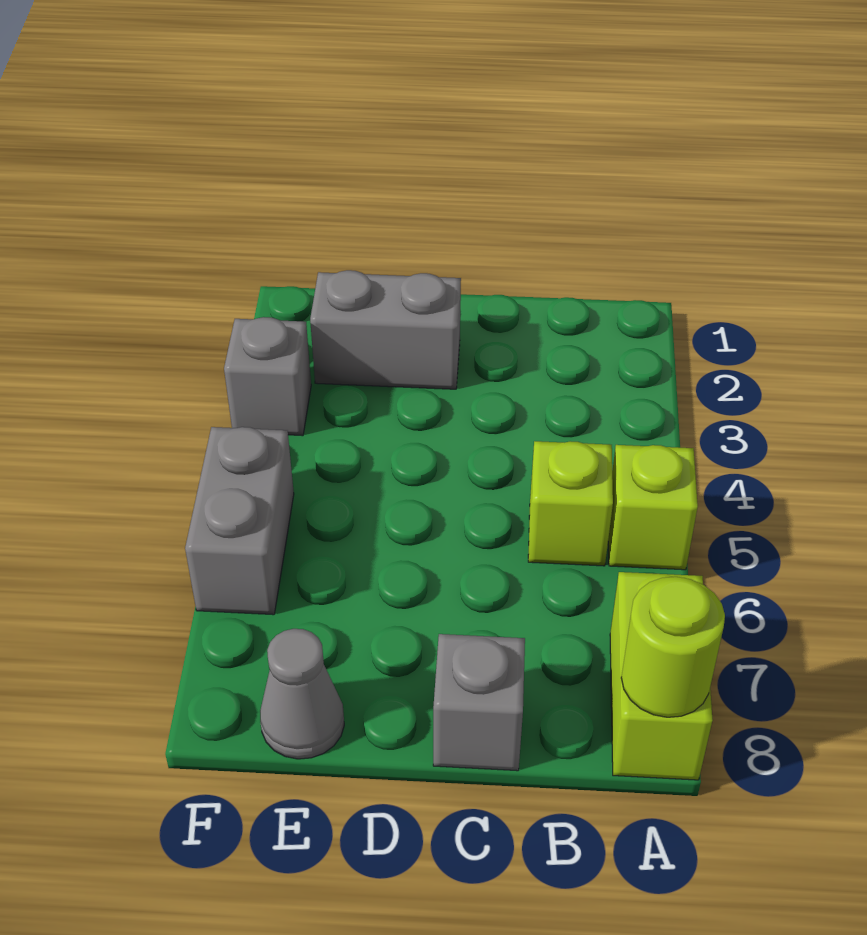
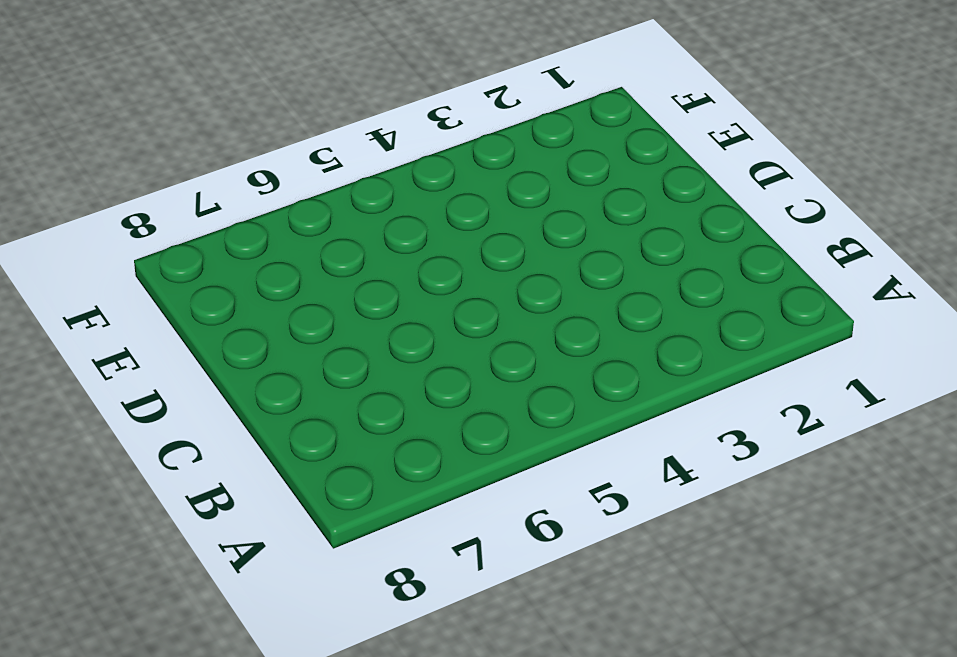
none -> lime 1x1 brick [608,445,698,570]
none -> lime 1x2 brick [610,572,712,780]

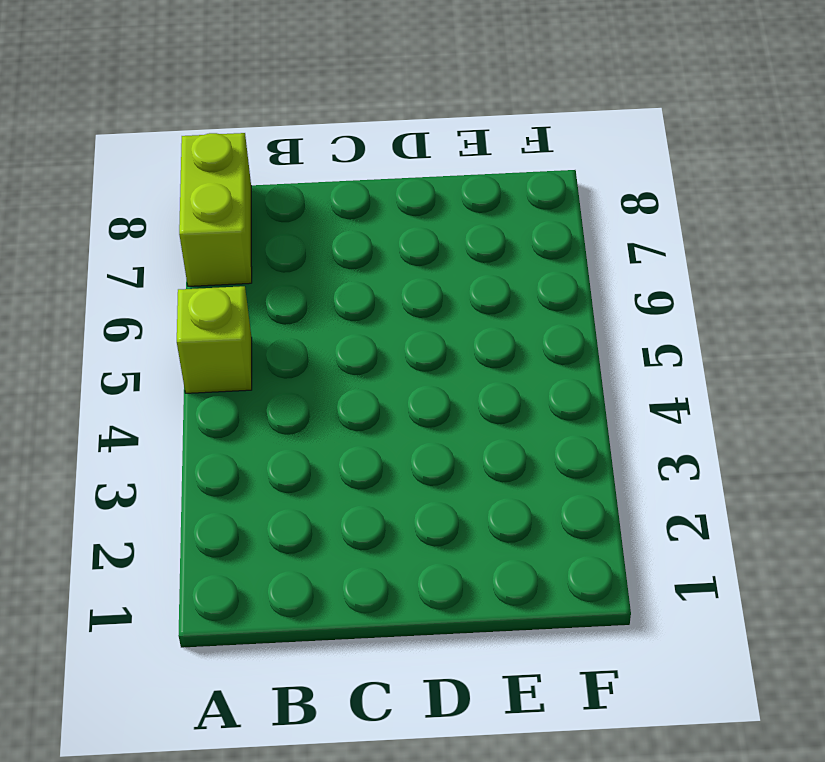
none -> lime 1x1 brick [528,441,613,566]
none -> grey 1x1 brick [433,634,525,771]

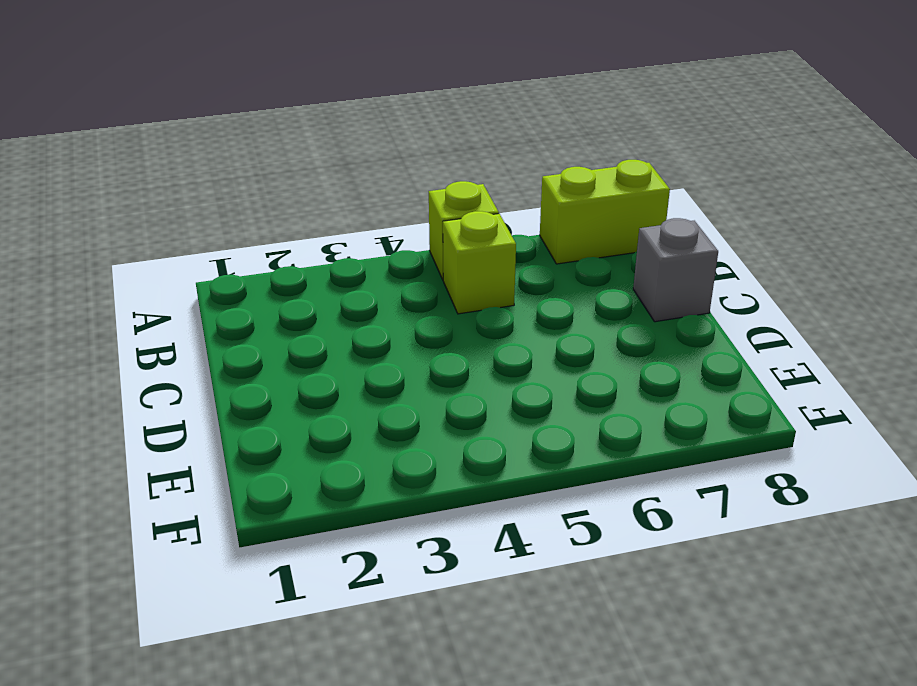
none -> grey 1x2 brick [310,270,461,389]
none -> grey 1x1 cone [260,629,344,759]

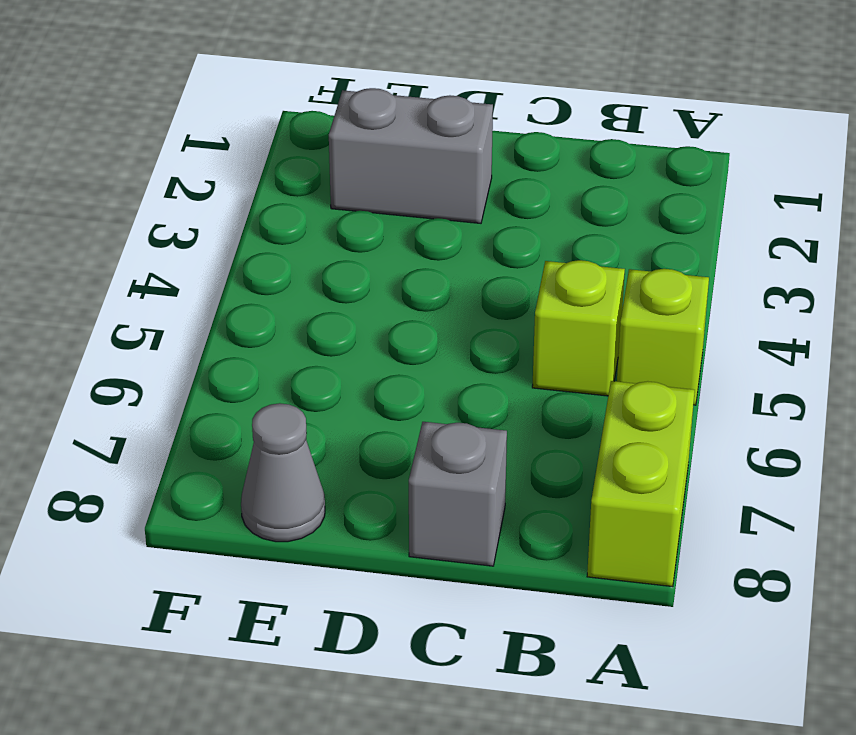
none -> grey 1x1 brick [224,317,311,436]
none -> grey 1x2 brick [185,427,294,615]

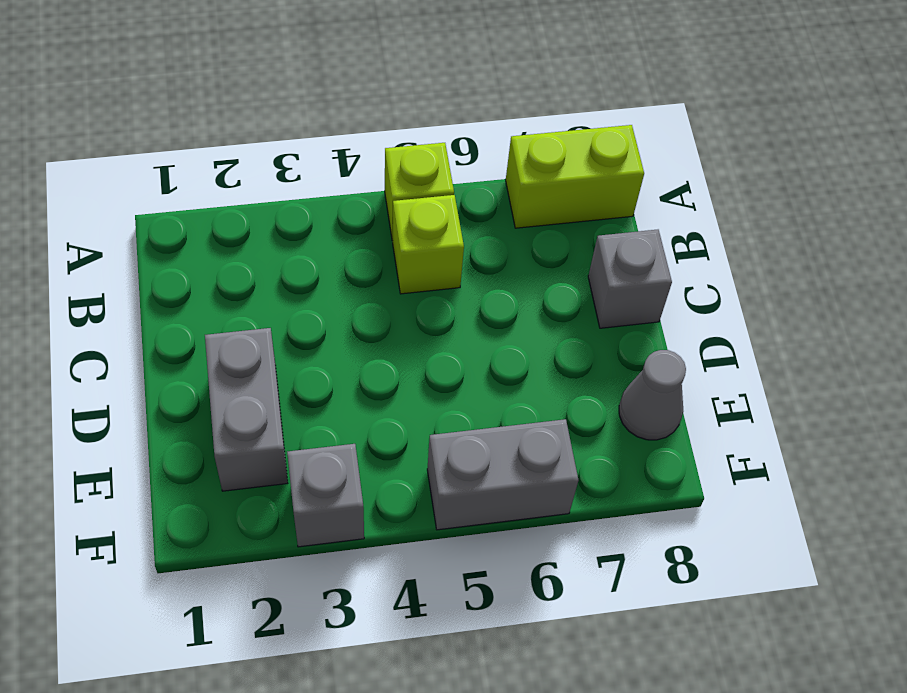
none -> lime 1x1 round brick [621,577,725,717]

